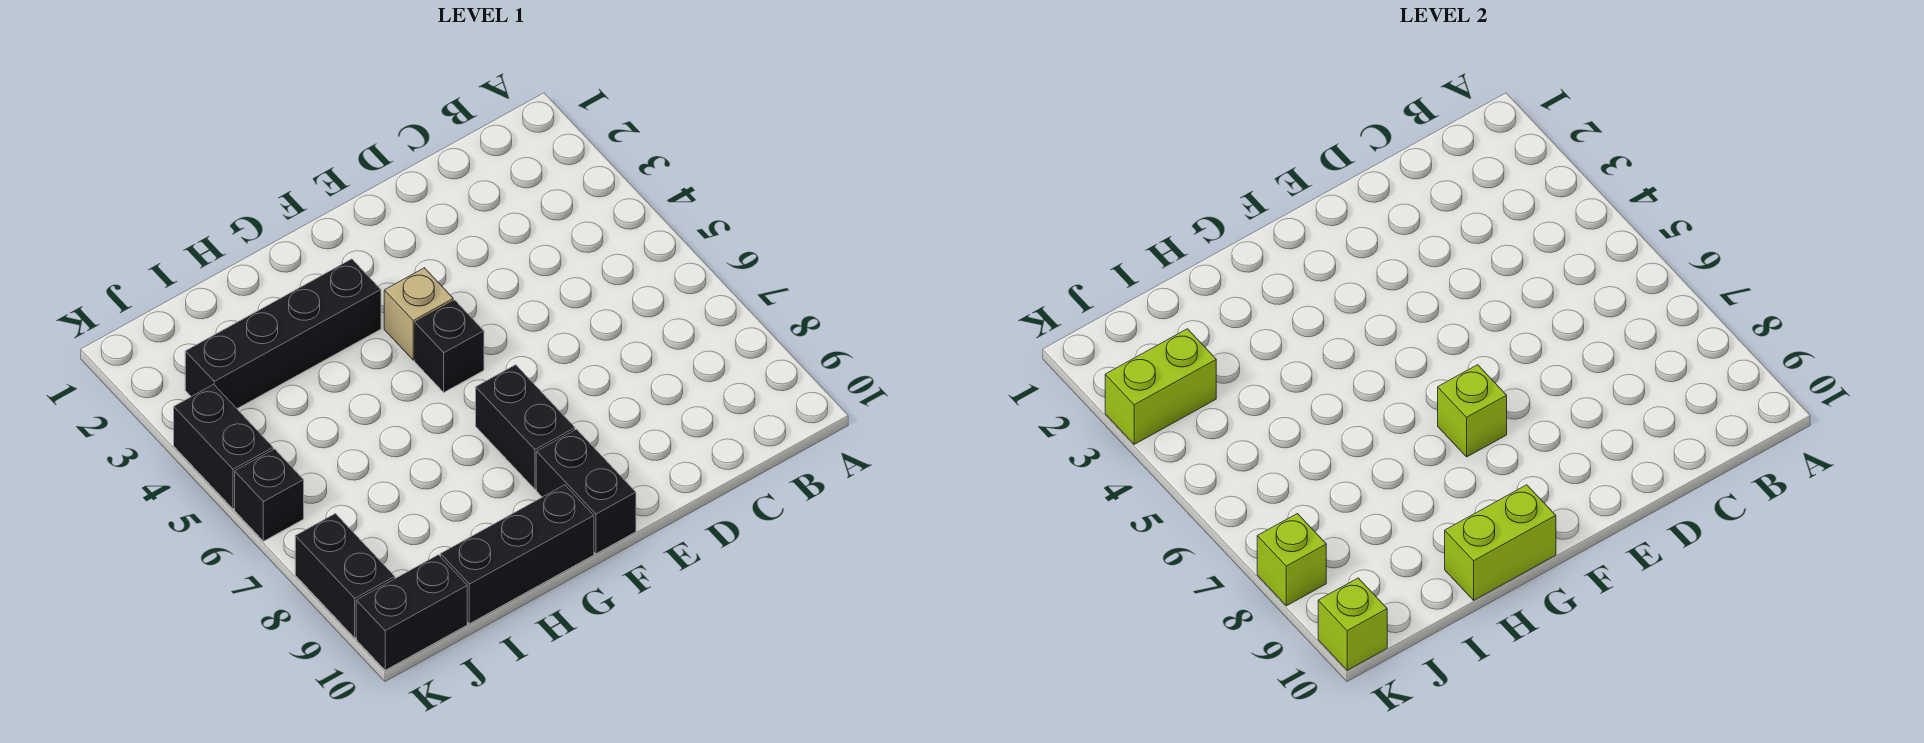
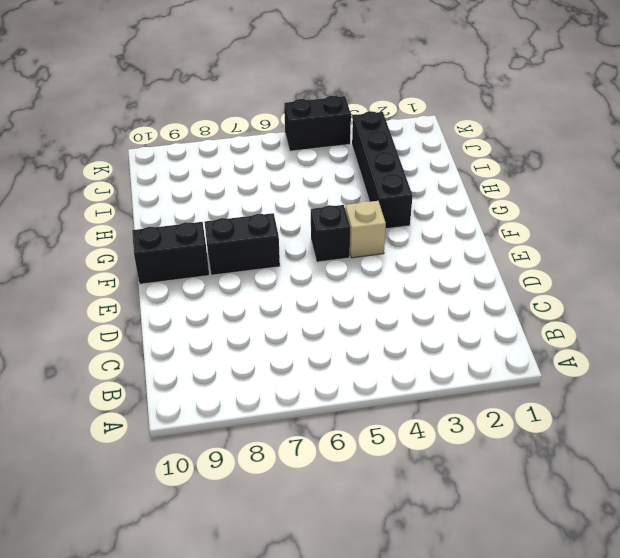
none -> black 1x3 brick [440,485,594,624]
none -> black 1x2 brick [356,555,467,670]
none -> black 1x1 brick [235,449,304,541]

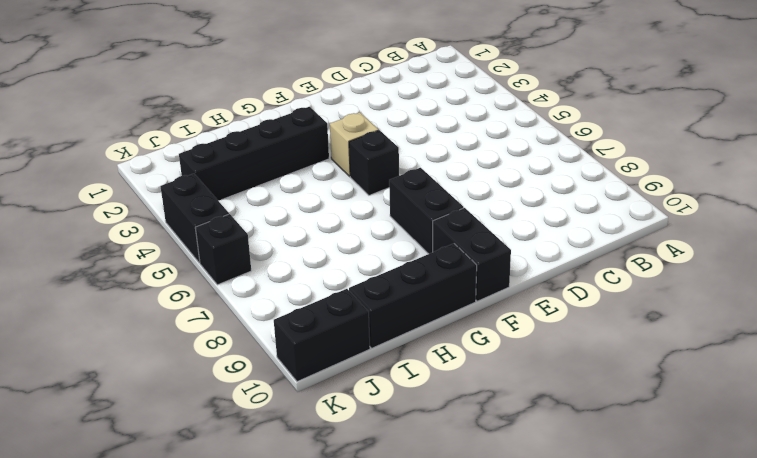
none -> black 1x2 brick [295,514,395,638]
none -> lime 1x1 brick [1438,365,1507,457]
none -> lime 1x2 brick [1445,485,1556,600]

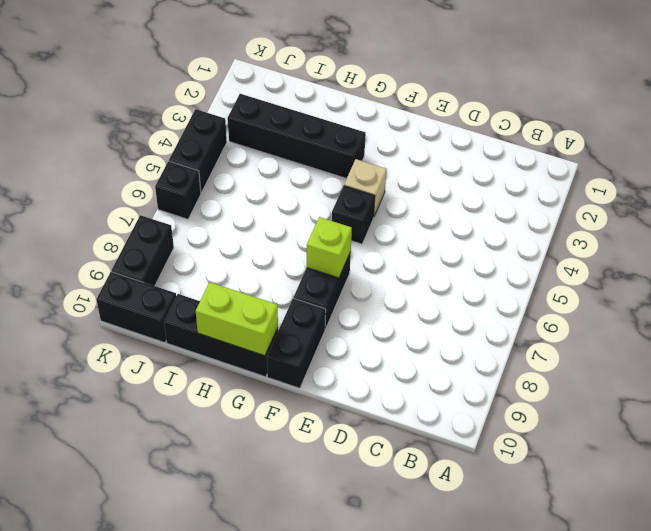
none -> lime 1x2 brick [1105,329,1216,444]
none -> lime 1x1 brick [1257,514,1326,606]
none -> lime 1x1 brick [1318,578,1387,670]

